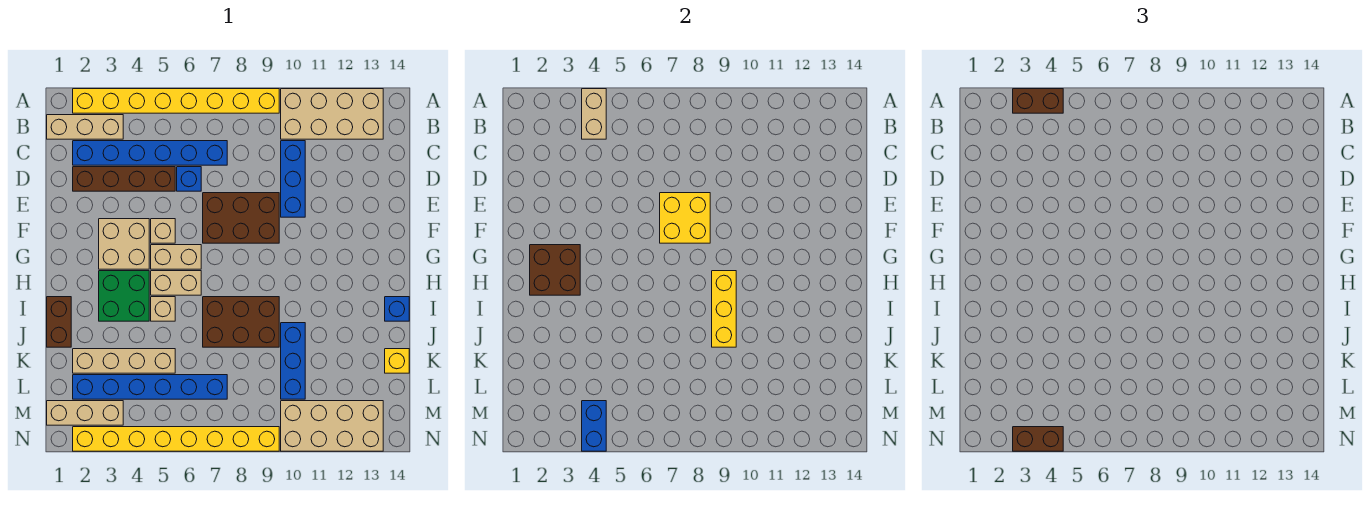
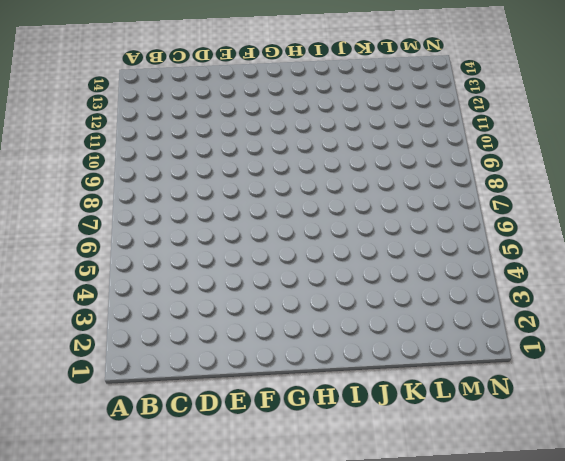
none -> yellow 1x8 brick [73,89,279,113]
none -> tan 2x4 brick [281,89,383,139]
none -> tan 1x3 brick [47,115,123,139]
none -> blue 1x6 brick [73,141,227,165]

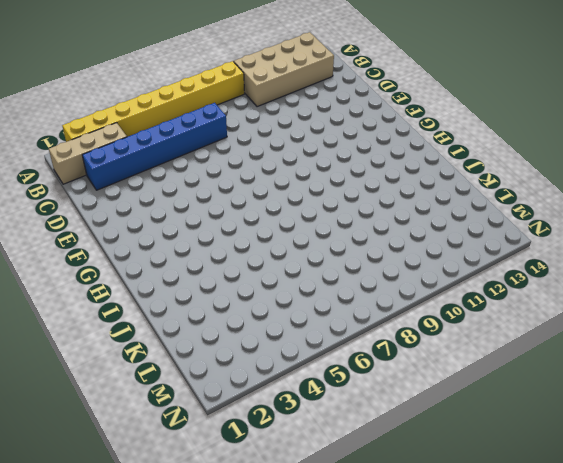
none -> blue 1x3 brick [281,141,305,217]
none -> brown 1x4 brick [73,167,175,191]
none -> blue 1x1 brick [177,167,201,191]
none -> brown 2x3 brick [203,193,279,243]

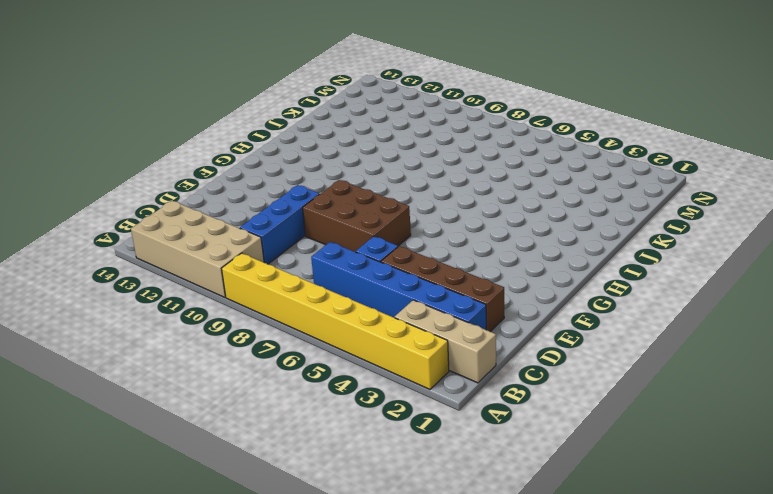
none -> tan 2x2 brick [99,219,149,269]
none -> tan 1x1 brick [151,219,175,243]
none -> tan 1x2 brick [151,245,201,269]
none -> green 2x2 brick [99,271,149,321]

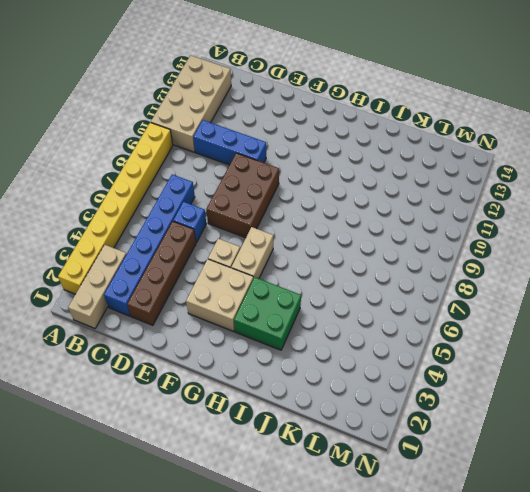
none -> tan 1x2 brick [151,271,201,295]
none -> brown 1x2 brick [47,297,71,347]
none -> tan 1x1 brick [151,297,175,321]
none -> brown 2x3 brick [203,297,279,347]

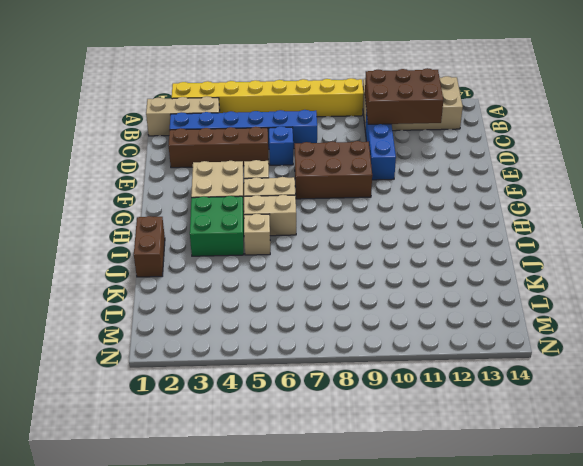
brown 2x3 brick [365,68,443,124] -> brown 2x3 brick moved to [203,297,279,347]
none -> blue 1x1 brick [385,297,409,321]
none -> blue 1x3 brick [281,323,305,399]
none -> tan 1x4 brick [73,349,175,373]
none -> yellow 1x1 brick [385,349,409,373]

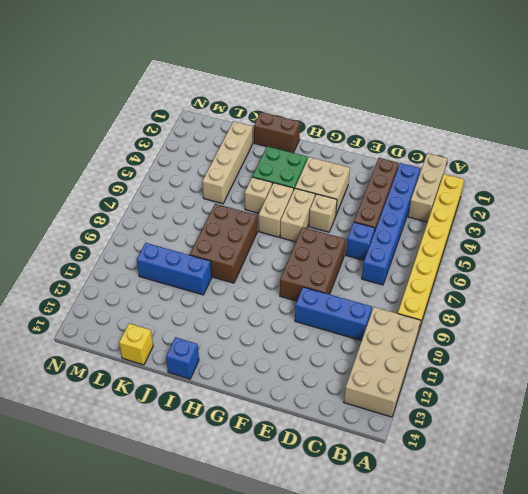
none -> blue 1x6 brick [73,375,227,399]
none -> tan 1x3 brick [47,401,123,425]
none -> tan 2x4 brick [281,401,383,451]
none -> yellow 1x8 brick [73,427,279,451]

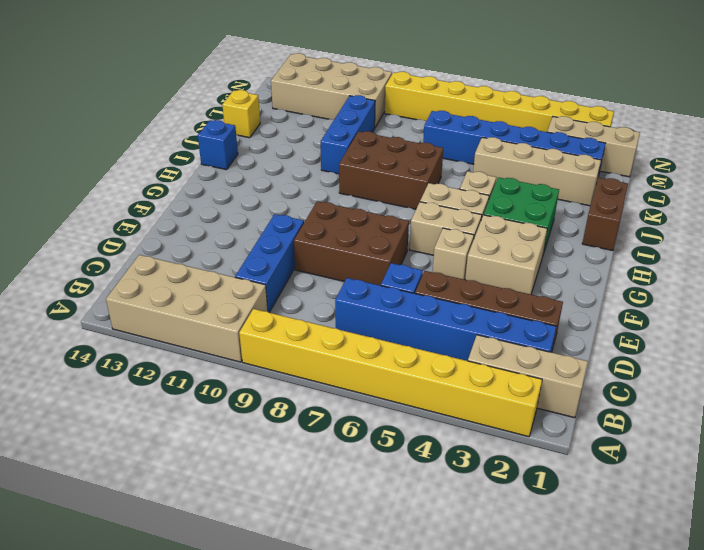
none -> tan 1x2 brick [582,89,606,139]
none -> yellow 2x2 brick [660,193,710,243]
none -> brown 2x2 brick [530,245,580,295]
none -> yellow 1x3 brick [712,271,736,347]

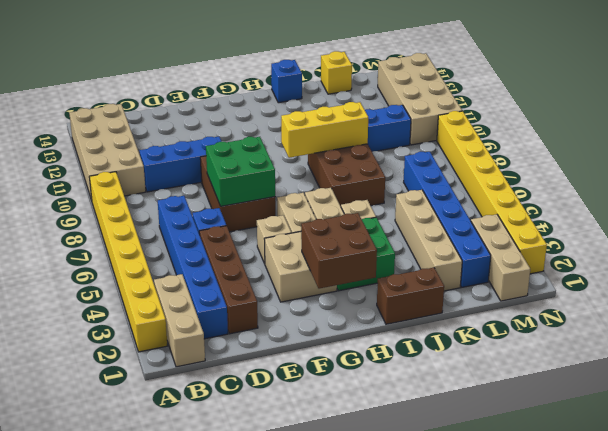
green 2x2 brick [206,137,275,206] -> yellow 2x2 brick [660,193,710,243]
none -> tan 1x2 brick [582,89,606,139]
none -> blue 1x2 brick [582,401,606,451]
none -> brown 1x2 brick [1013,89,1063,113]
none -> brown 1x2 brick [1013,427,1063,451]

